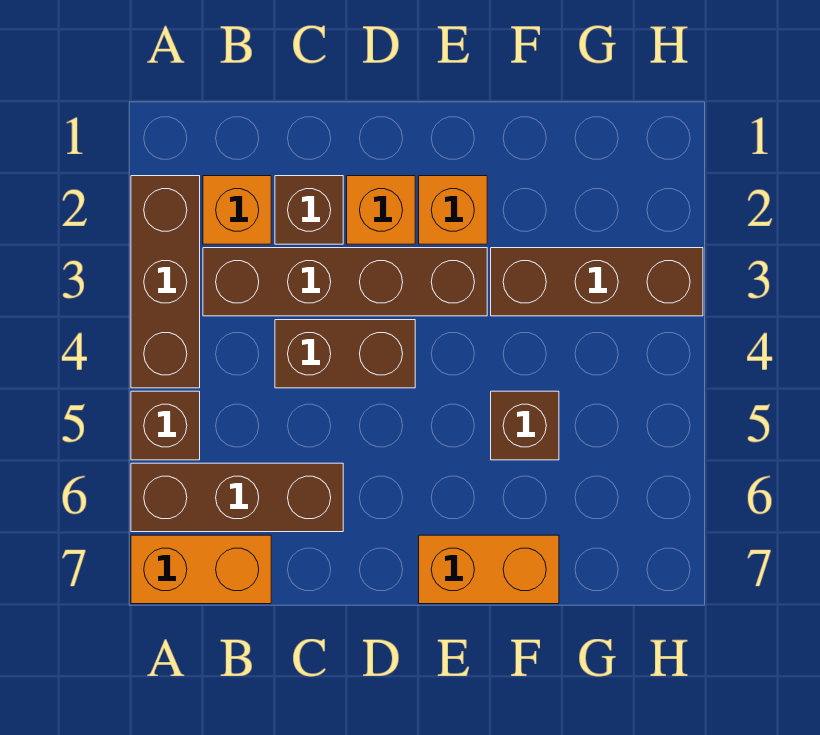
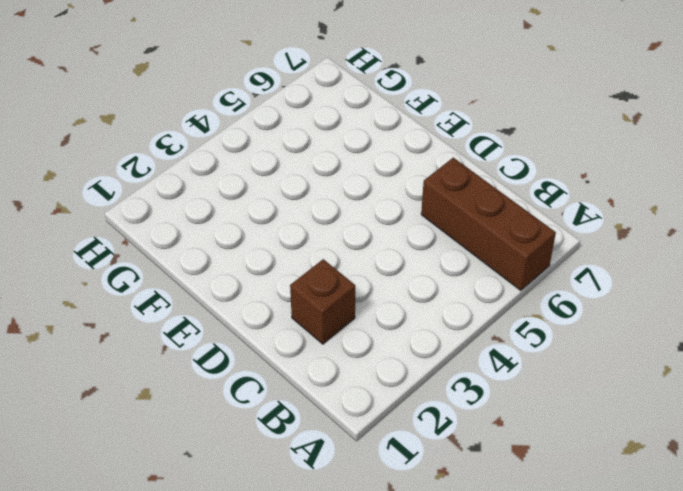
none -> brown 1x3 brick [131,176,200,388]
none -> brown 1x1 brick [131,391,200,460]
none -> orange 1x2 brick [131,535,271,604]

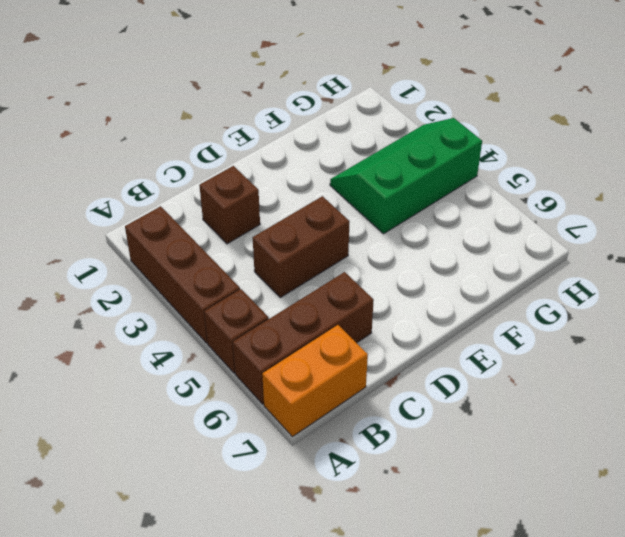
green 2x3 slope [330,118,482,234] -> brown 1x3 brick [491,248,703,316]
none -> orange 1x1 brick [203,176,271,244]
none -> brown 1x4 brick [203,248,487,316]
none -> orange 1x1 brick [347,176,415,244]

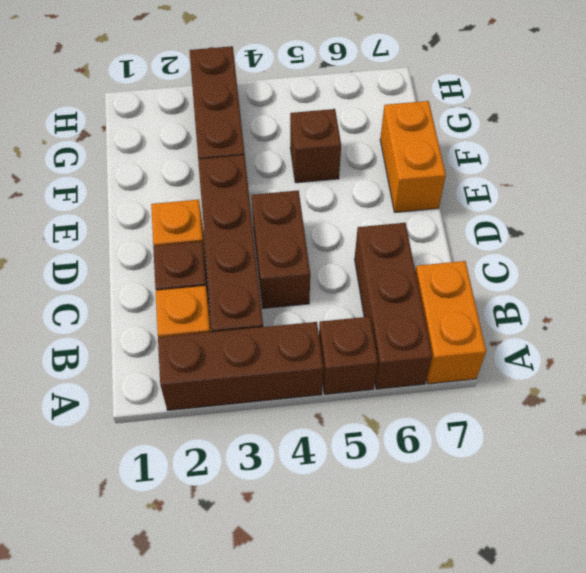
none -> orange 1x1 brick [419,176,487,244]

